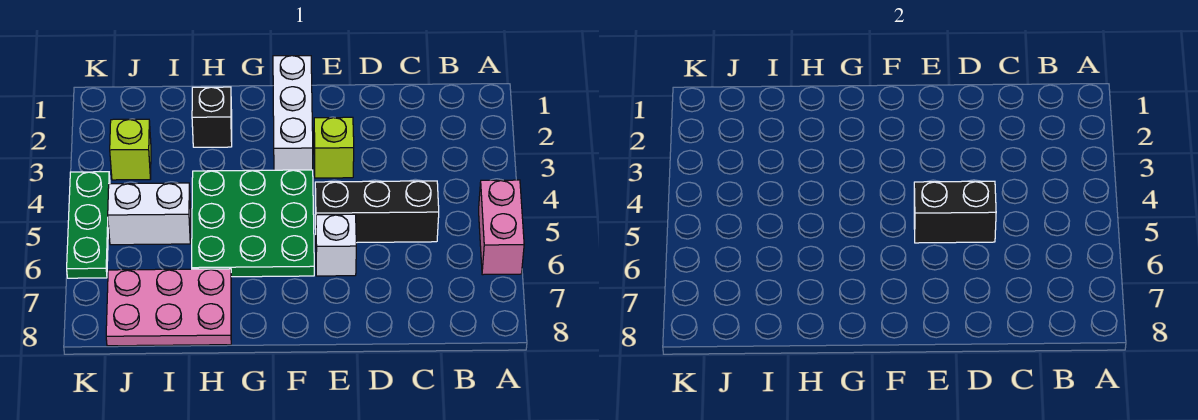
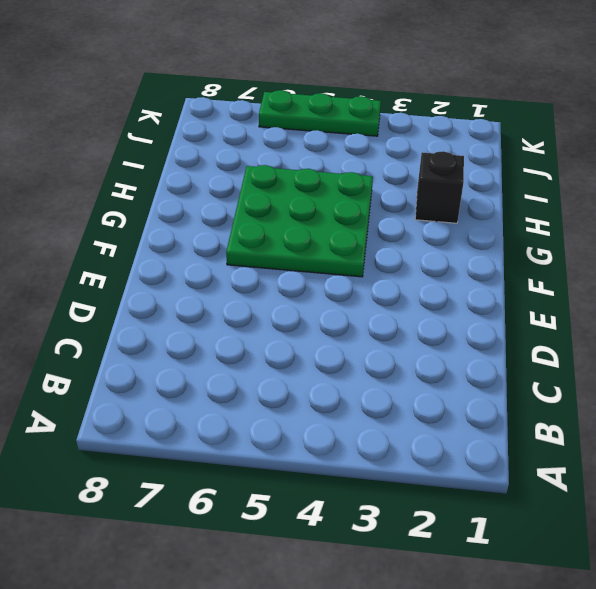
none -> pink 1x2 brick [479,180,524,275]
none -> black 1x3 brick [315,181,439,243]
none -> lime 1x1 brick [314,117,354,178]

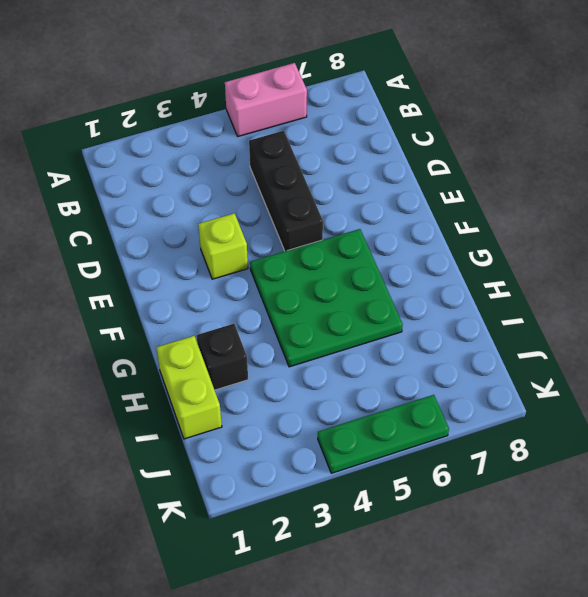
lime 1x2 brick [156,336,222,439] -> none
none -> white 1x1 brick [316,214,356,276]
none -> white 1x3 brick [273,56,313,170]
none -> pink 2x3 plate [106,269,231,346]

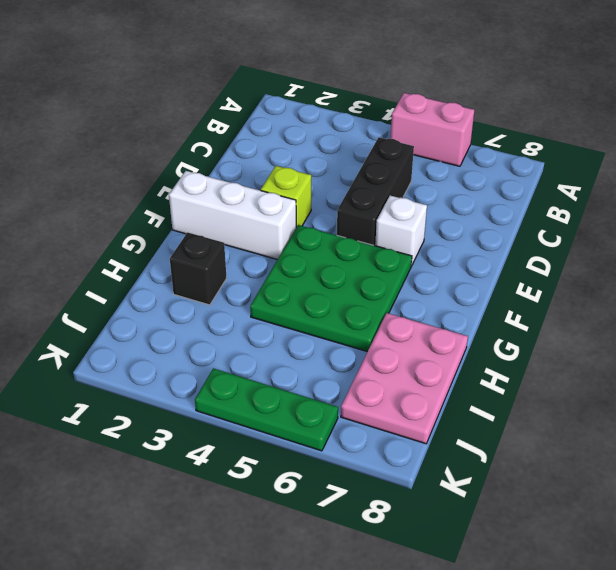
none -> white 1x2 brick [108,183,191,245]
none -> lime 1x1 brick [110,119,151,180]
none -> black 1x2 brick [914,181,996,243]

